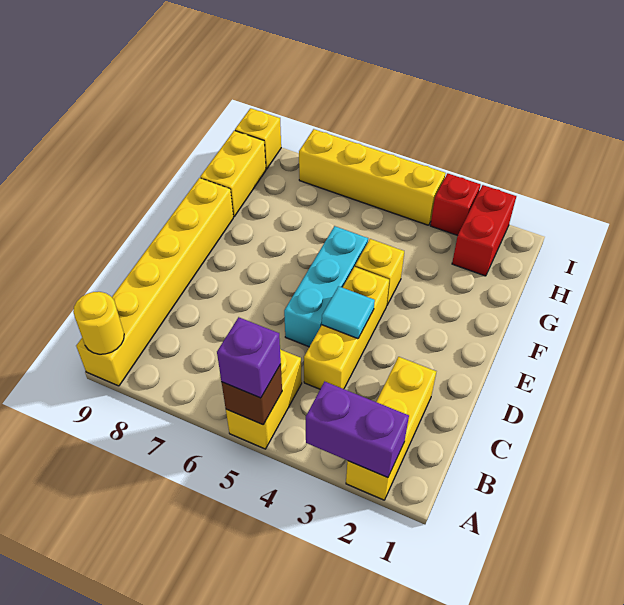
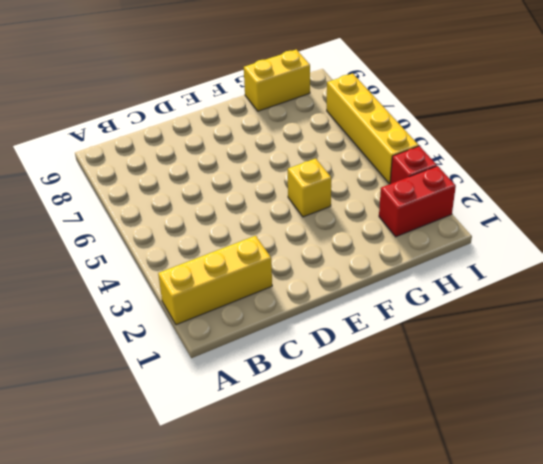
none -> yellow 1x2 brick [226,350,302,449]
none -> yellow 1x6 brick [76,178,233,386]
none -> yellow 1x3 brick [304,267,389,389]

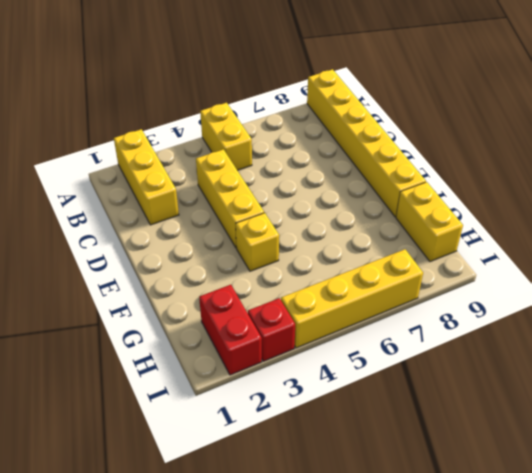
none -> cyan 1x3 brick [284,226,368,347]
none -> yellow 1x1 brick [235,108,281,169]
none -> purple 1x2 brick [306,382,409,478]

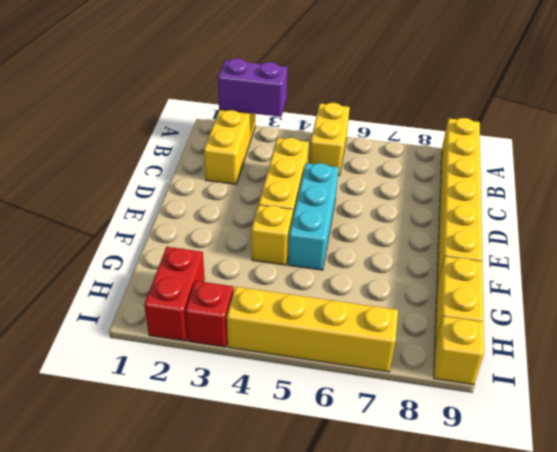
none -> brown 1x1 brick [222,364,282,425]
none -> yellow 1x1 round brick [73,292,124,354]
none -> cyan 1x1 tile [322,286,375,339]

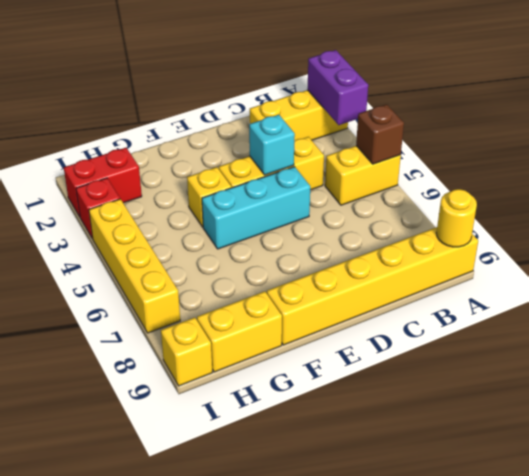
cyan 1x1 brick [249,115,295,175] -> cyan 1x1 tile [322,286,375,339]
none -> purple 1x1 brick [217,317,281,398]

